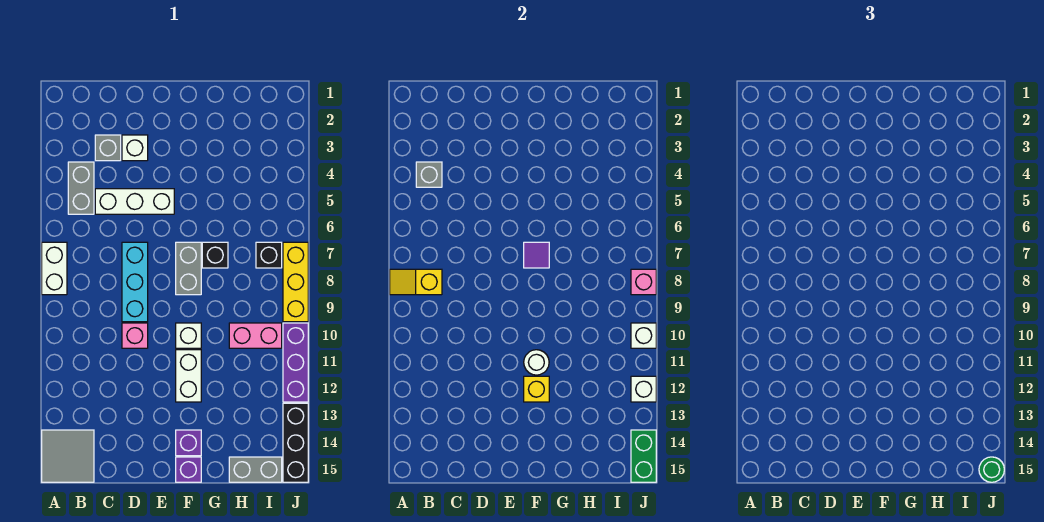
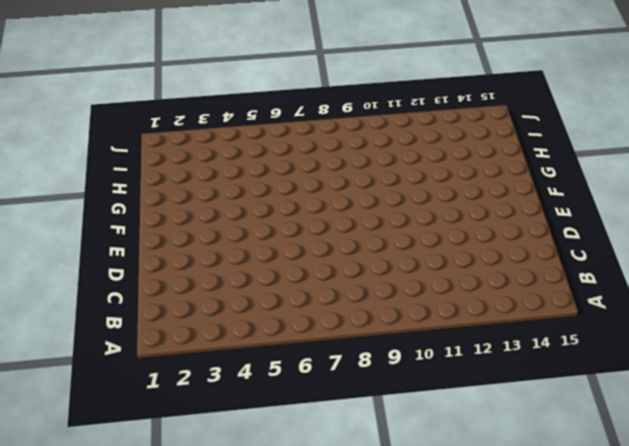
none -> white 1x2 brick [42,242,67,295]
none -> grey 2x2 tile [42,430,94,482]
none -> grey 1x2 brick [68,162,94,214]
none -> grey 1x1 brick [95,135,121,161]

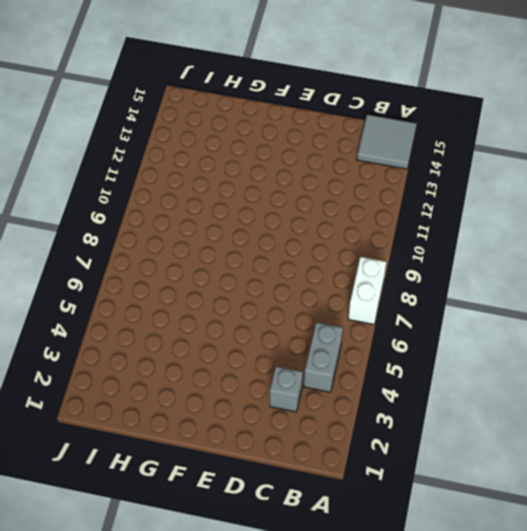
none -> white 1x3 brick [95,189,174,214]
none -> white 1x1 brick [122,135,148,161]
none -> cyan 1x3 brick [122,242,148,322]
none -> pink 1x1 brick [122,323,148,348]

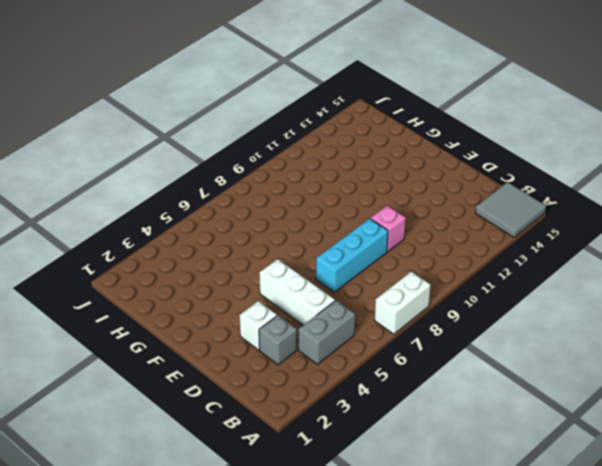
none -> grey 1x2 brick [176,242,201,295]
none -> white 1x1 brick [176,323,201,348]
none -> white 1x2 brick [176,350,201,402]
none -> purple 1x1 brick [176,430,201,456]

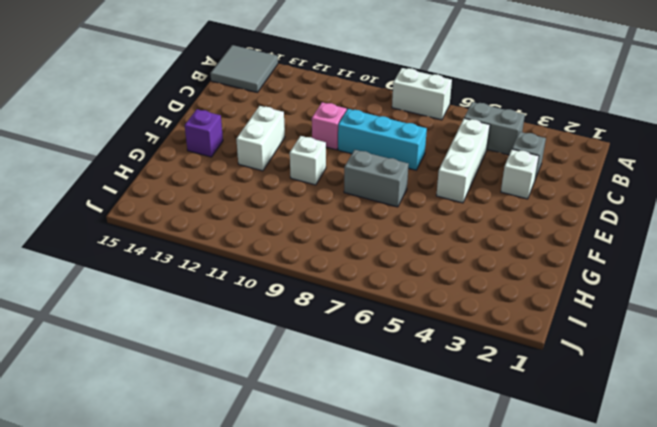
white 1x2 brick [236,106,285,171] -> white 1x2 brick turned to [176,350,201,402]
none -> purple 1x1 brick [176,457,201,482]
none -> black 1x1 brick [202,242,228,268]
none -> pink 1x2 brick [229,323,282,348]
none -> grey 1x2 brick [229,457,282,482]

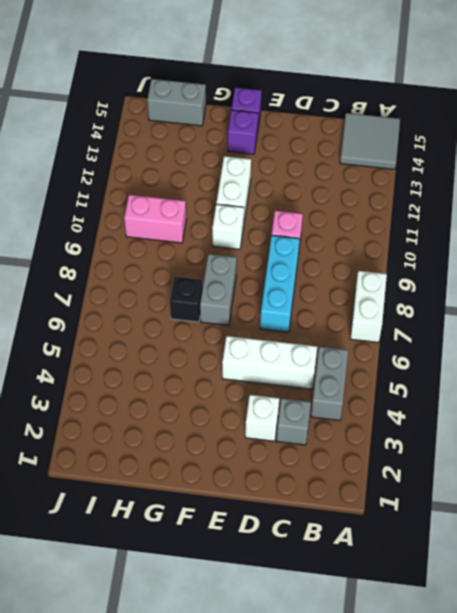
none -> black 1x1 brick [256,242,282,268]
none -> yellow 1x3 brick [283,242,308,322]
none -> purple 1x3 brick [283,323,308,402]
none -> black 1x3 brick [283,403,308,482]

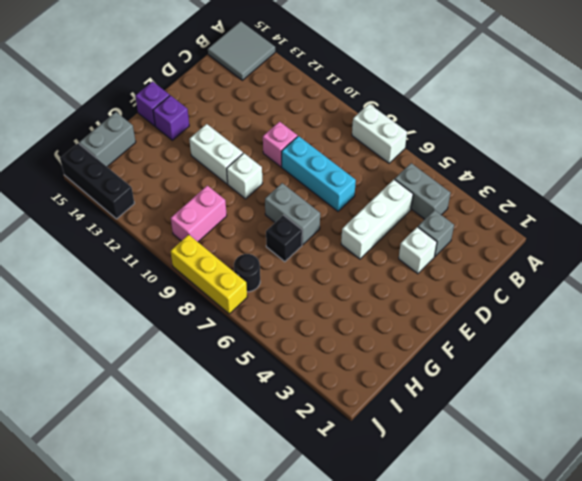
black 1x1 round brick [234,254,260,292] -> black 1x1 brick [256,242,282,268]
none -> purple 1x3 brick [283,323,308,402]
none -> yellow 1x2 slope [390,269,442,295]
none -> grey 1x1 brick [416,162,442,187]
none -> purple 1x1 tile [524,242,549,268]

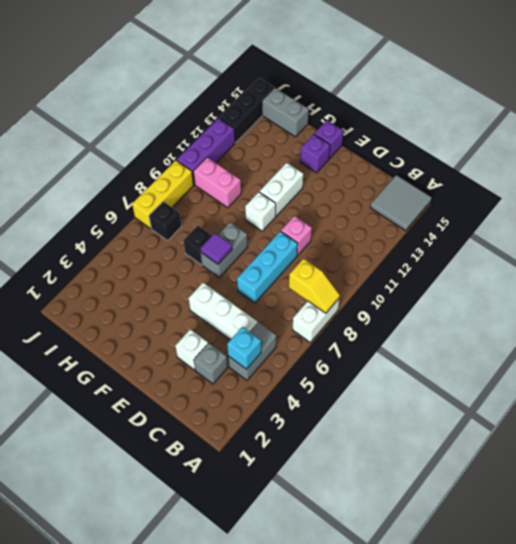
cyan 1x1 brick [227,327,261,369] -> grey 1x1 brick [416,162,442,187]
none -> white 1x1 round brick [524,350,549,375]
none -> yellow 1x1 brick [524,376,549,402]
none -> pink 1x1 brick [631,269,656,295]
none -> white 1x1 brick [631,323,656,348]

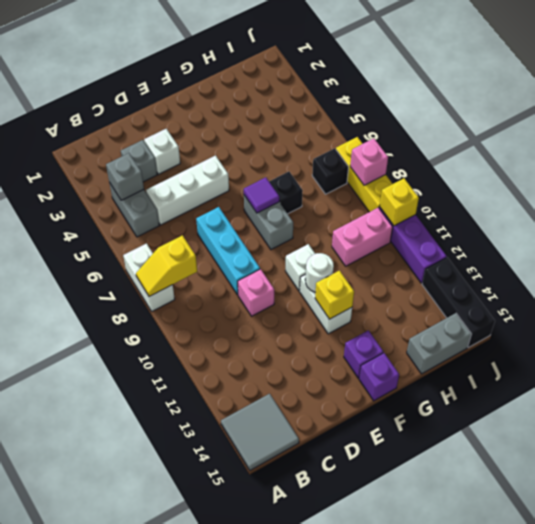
yellow 1x1 brick [380,178,419,226] -> white 1x1 brick [631,323,656,348]
none -> white 1x1 brick [631,376,656,402]
none -> green 1x2 brick [631,430,656,482]
none -> green 1x1 round brick [979,457,1004,482]

